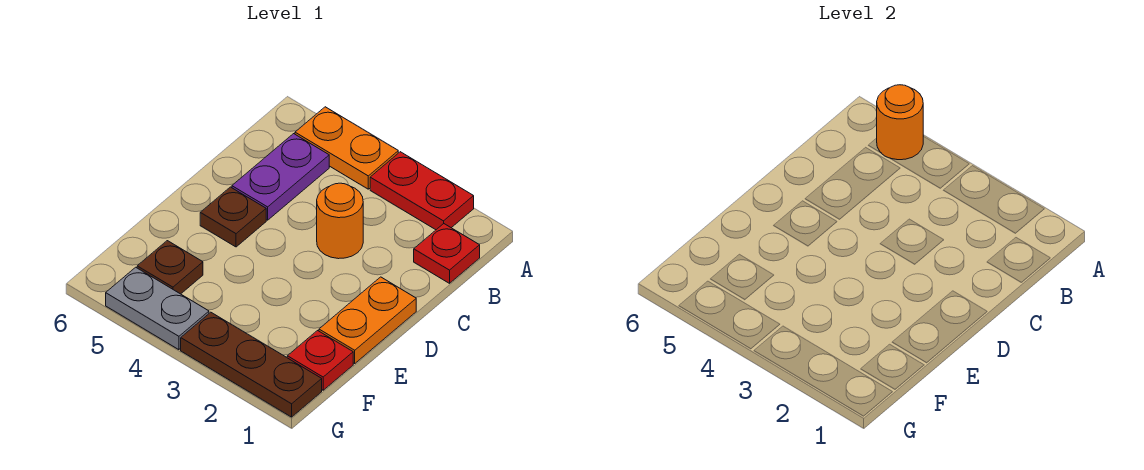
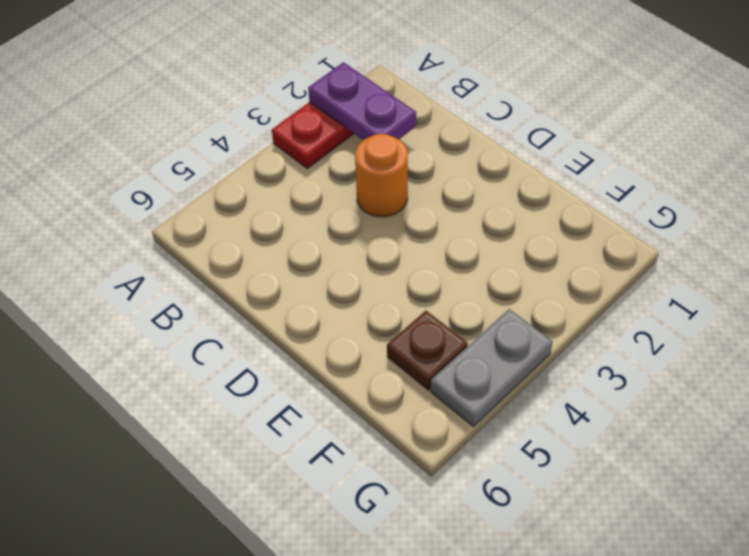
purple 1x2 plate [308,62,416,140] -> purple 1x2 plate moved to [232,134,329,220]
none -> orange 1x2 plate [295,107,398,189]
none -> red 1x1 plate [414,224,480,283]
none -> orange 1x2 plate [319,277,416,363]

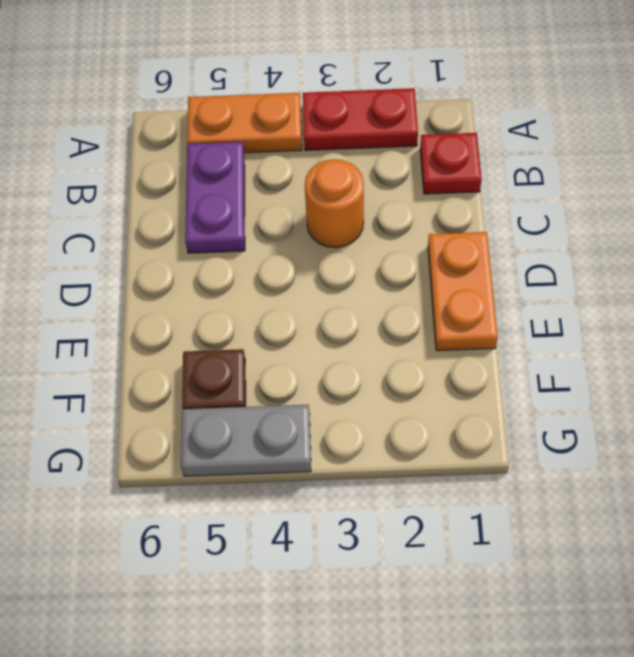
none -> brown 1x1 plate [200,187,266,247]
none -> red 1x1 plate [287,331,353,390]
none -> brown 1x3 plate [181,312,322,417]

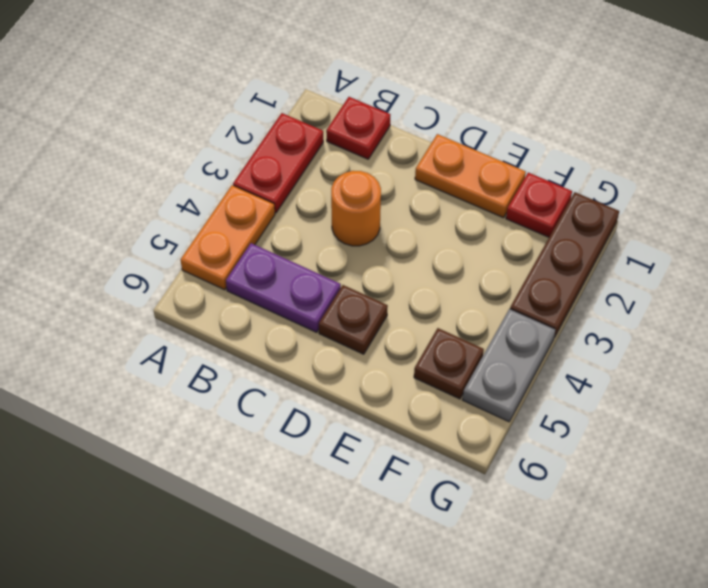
none -> orange 1x1 round brick [877,85,923,160]

